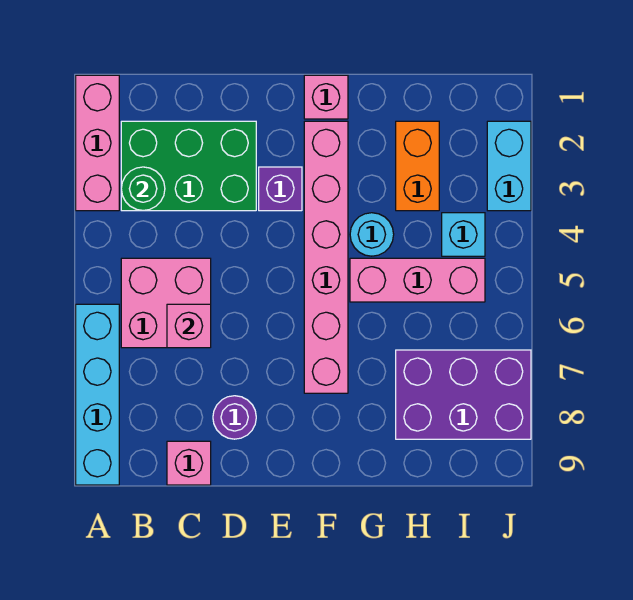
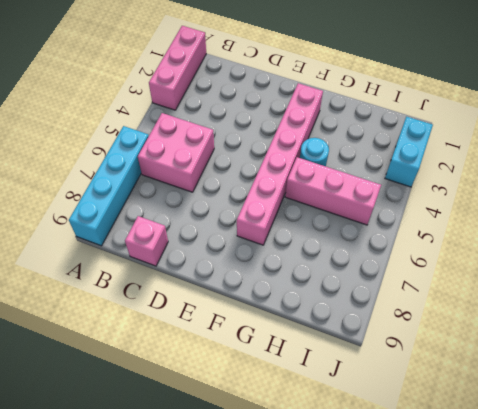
none -> green 2x3 brick [121,121,256,211]
none -> purple 1x1 round brick [213,396,256,439]
none -> purple 1x1 brick [259,167,302,211]

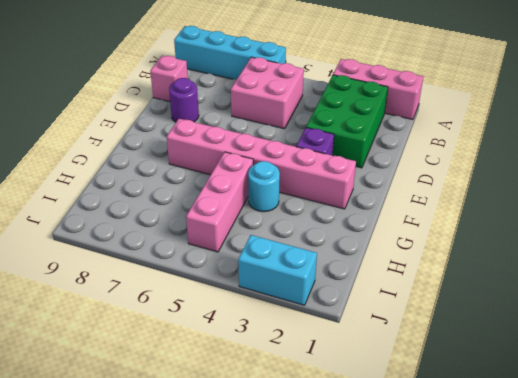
none -> pink 1x1 brick [304,75,348,119]
none -> orange 1x2 brick [396,121,439,211]
none -> purple 2x3 brick [396,350,531,439]

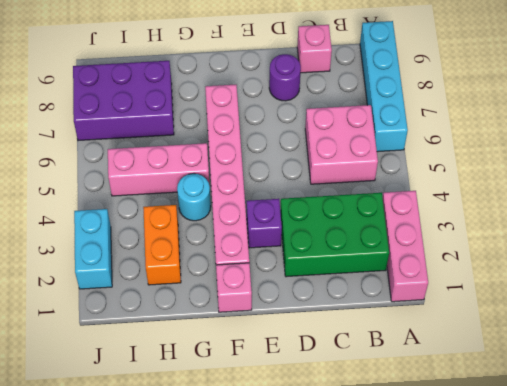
none -> cyan 1x1 brick [442,213,485,256]
none -> green 1x1 round brick [121,167,165,211]
none -> pink 1x1 brick [167,304,211,348]

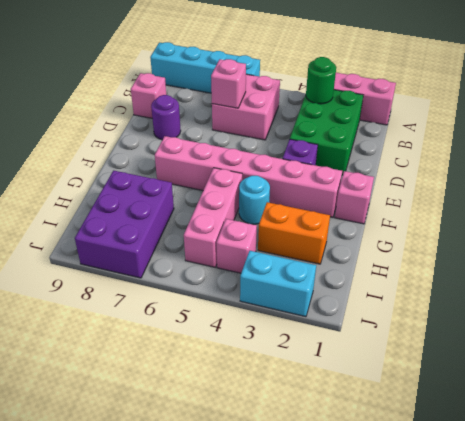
pink 1x1 brick [216,219,257,273] -> cyan 1x1 brick [442,213,485,256]

